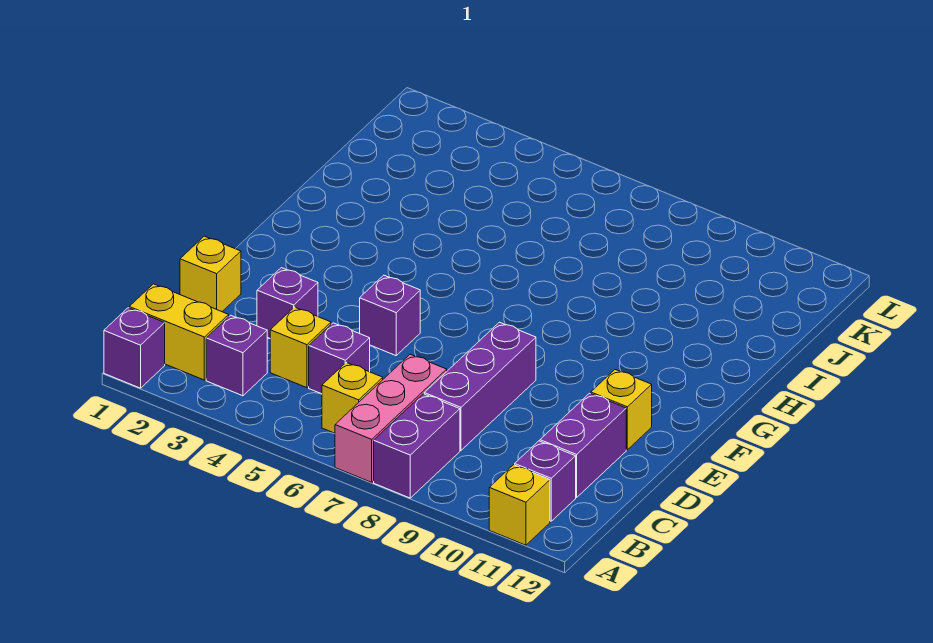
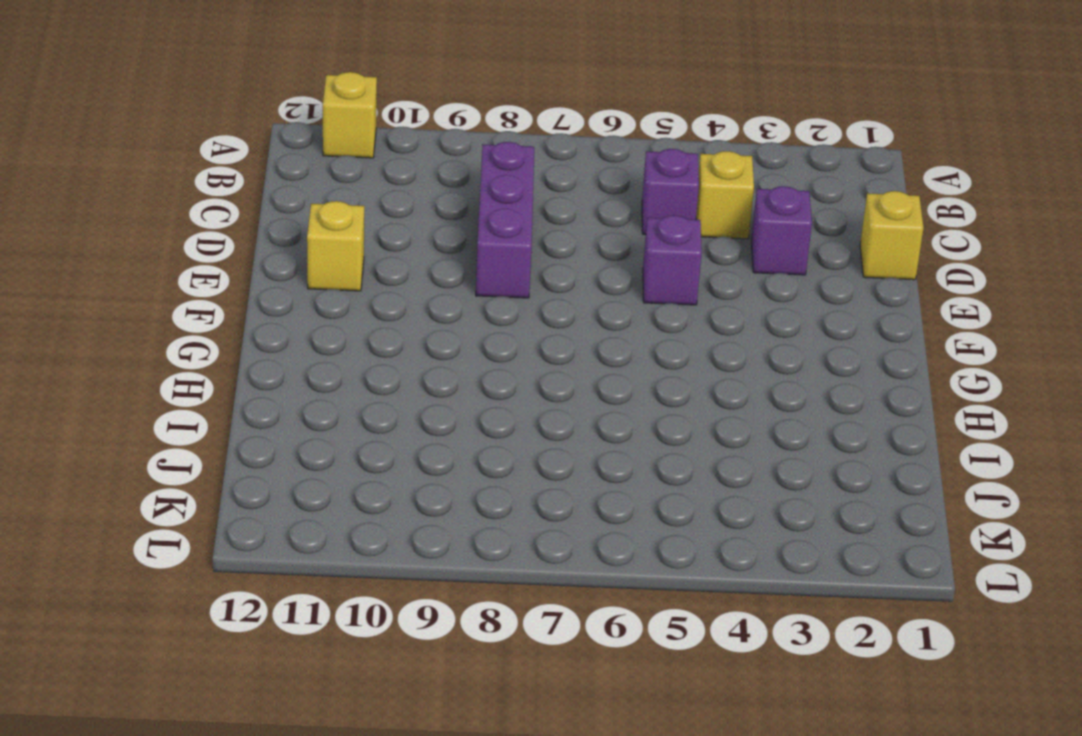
none -> purple 1x1 brick [104,308,165,388]
none -> pink 1x3 brick [335,354,447,482]
none -> purple 1x2 brick [374,394,460,498]

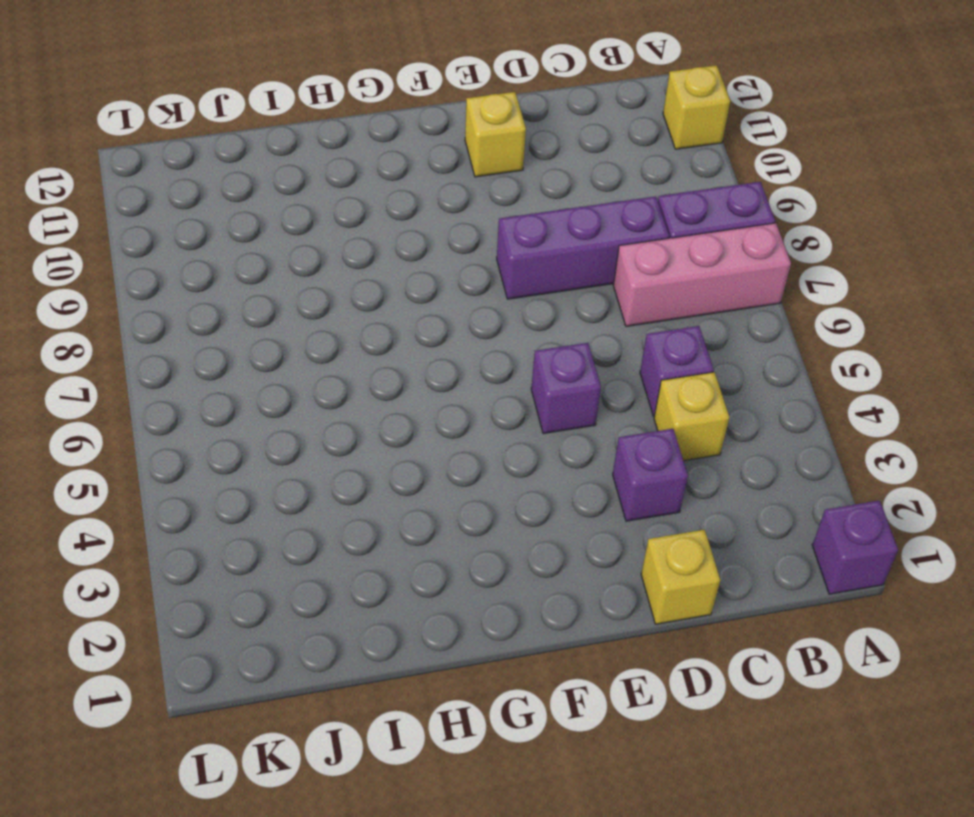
none -> yellow 1x2 brick [129,284,229,380]
none -> purple 1x1 brick [206,315,267,396]
none -> yellow 1x1 brick [322,362,383,433]

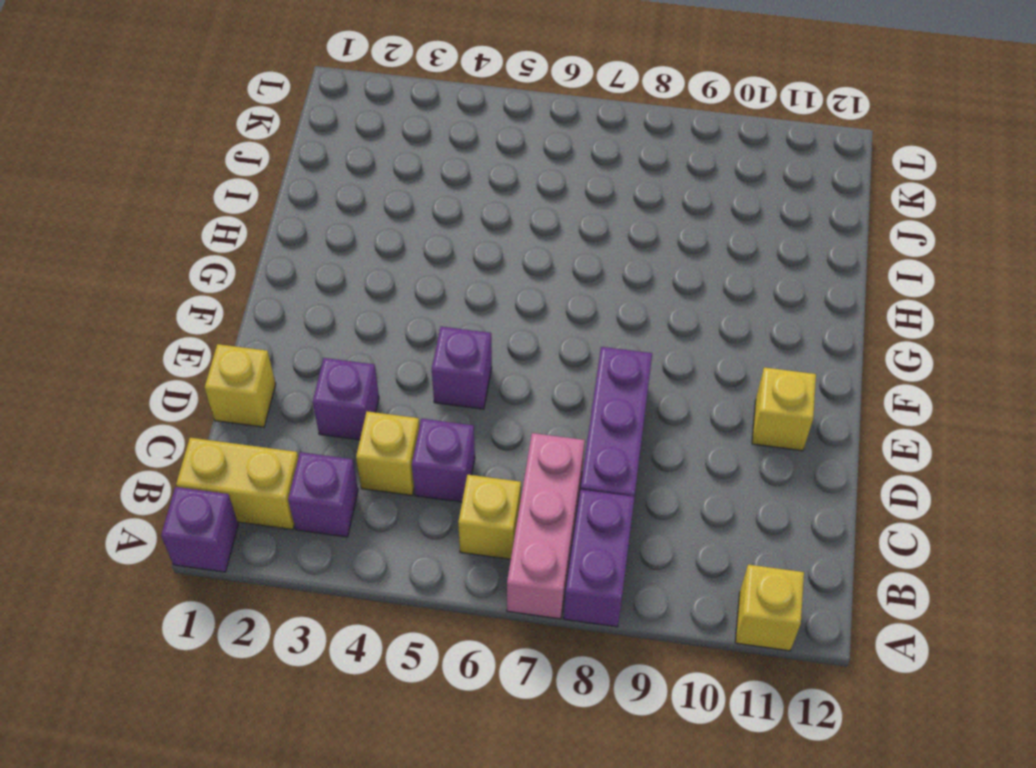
none -> purple 1x1 brick [515,441,576,521]
none -> purple 1x2 brick [540,393,626,497]

